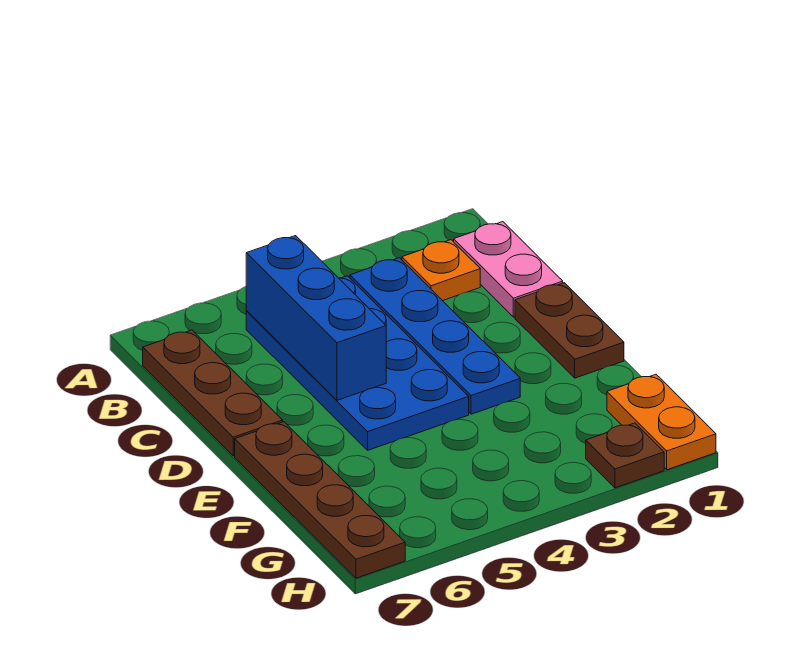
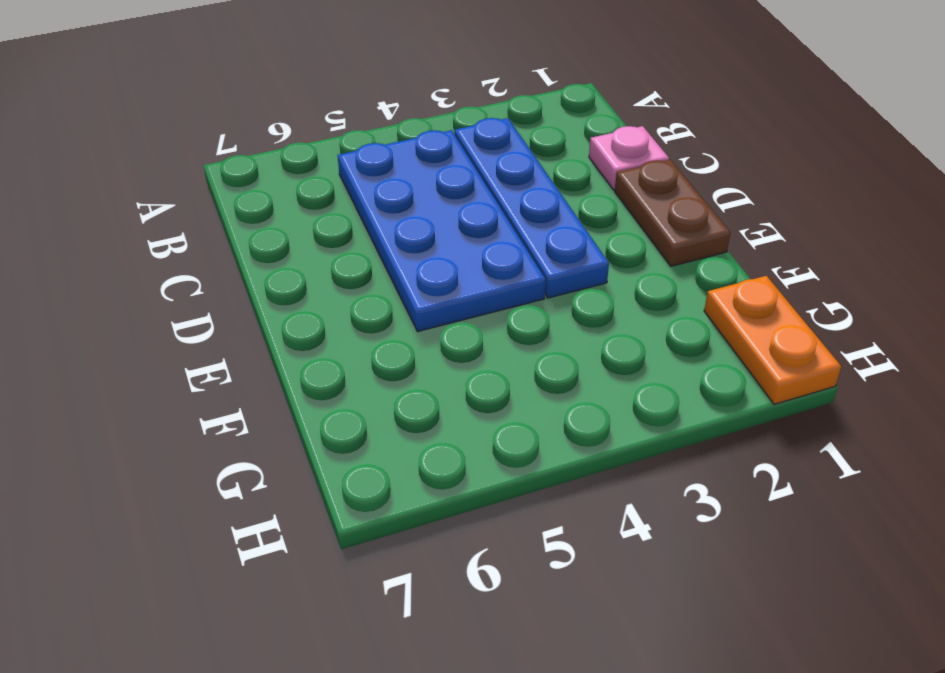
pink 1x1 plate [589,126,669,190] -> pink 1x2 plate [454,222,563,317]
none -> orange 1x1 plate [402,240,480,301]
none -> brown 1x3 plate [143,330,283,456]

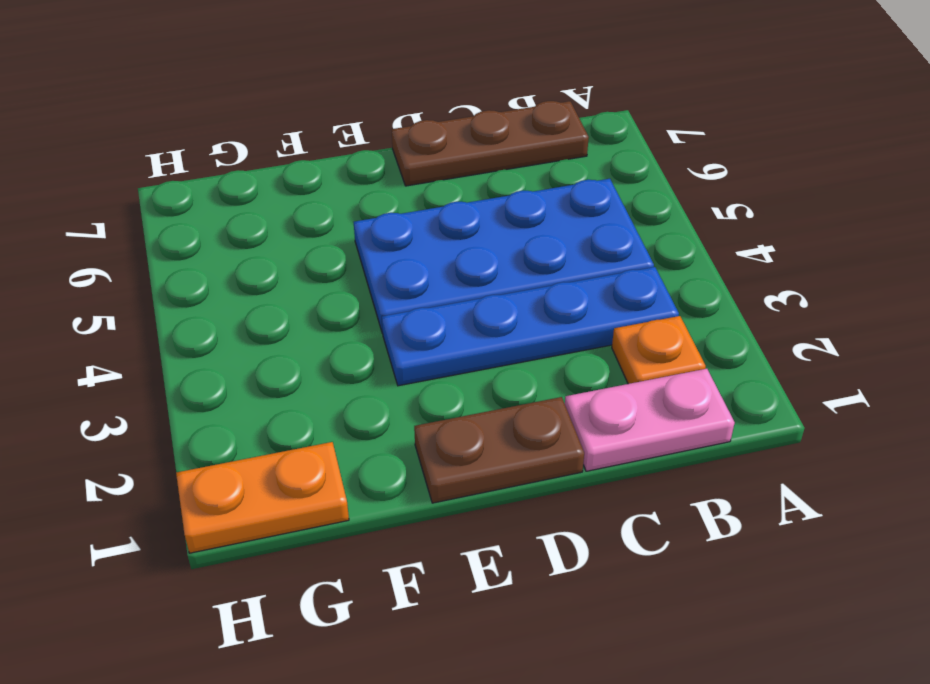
none -> brown 1x4 plate [235,422,405,578]
none -> brown 1x1 plate [586,423,664,488]

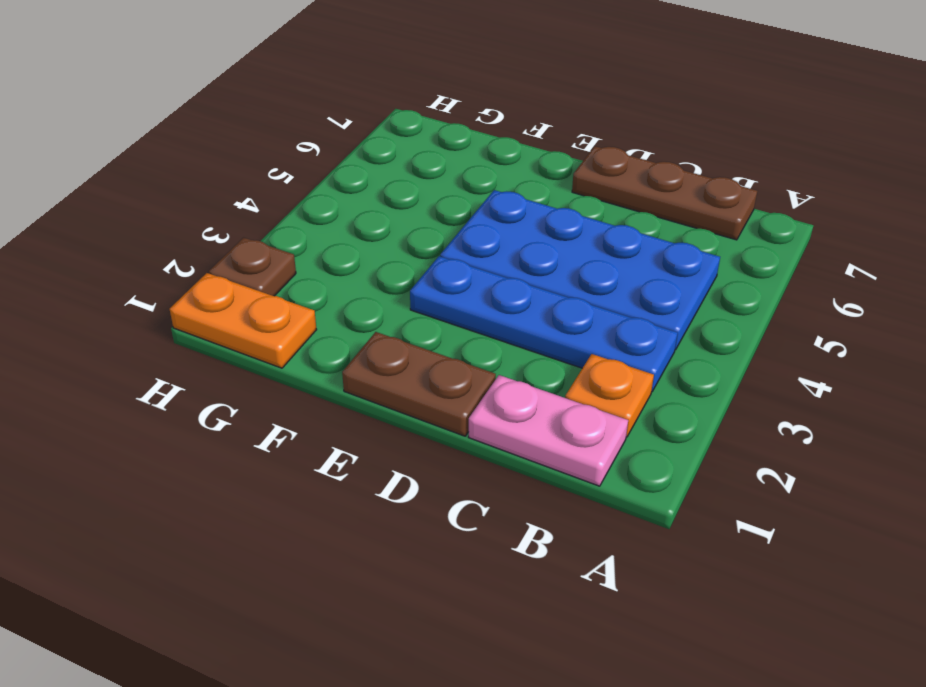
none -> brown 1x4 plate [235,422,405,578]
none -> blue 1x3 brick [246,236,386,400]

